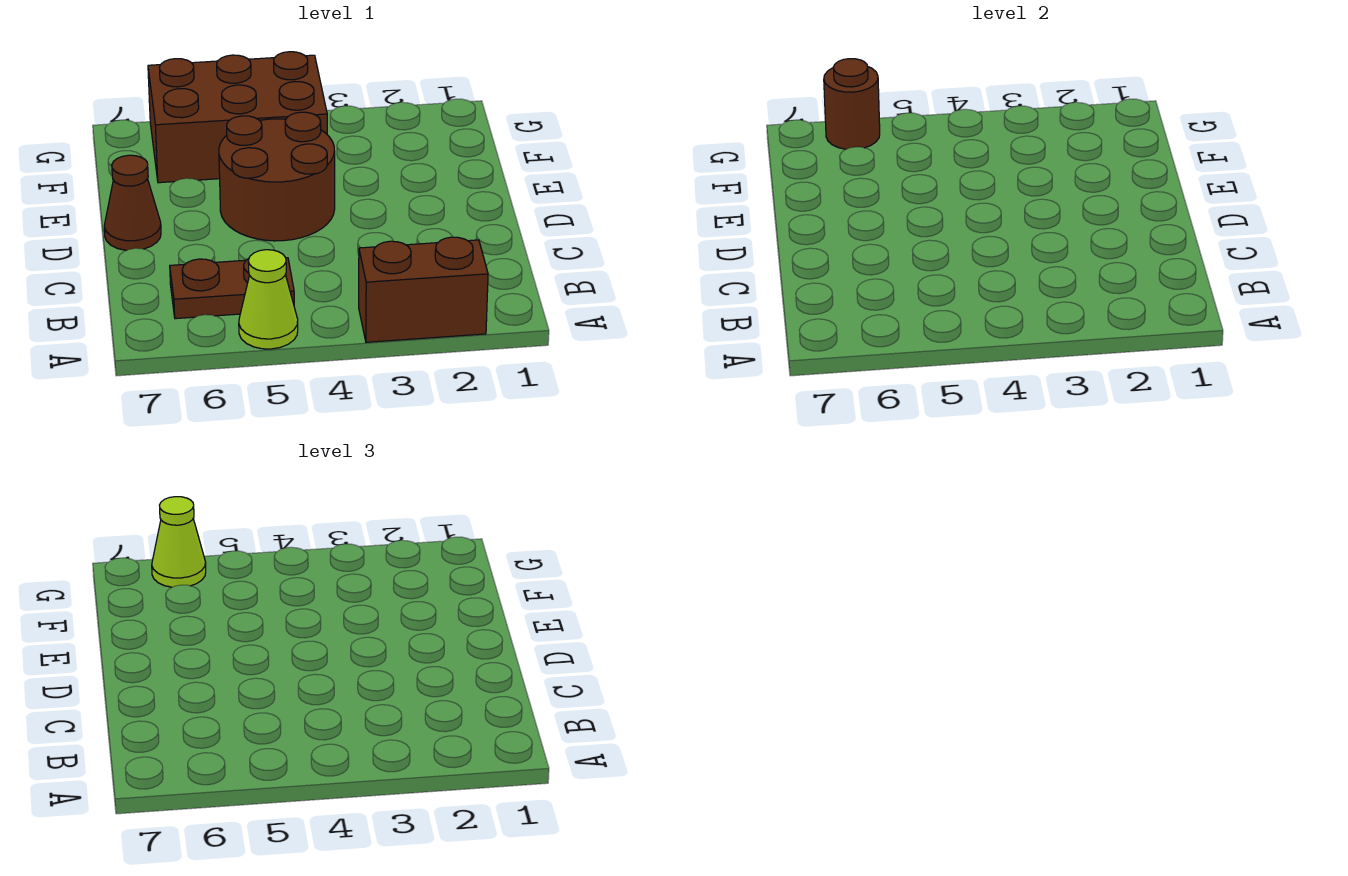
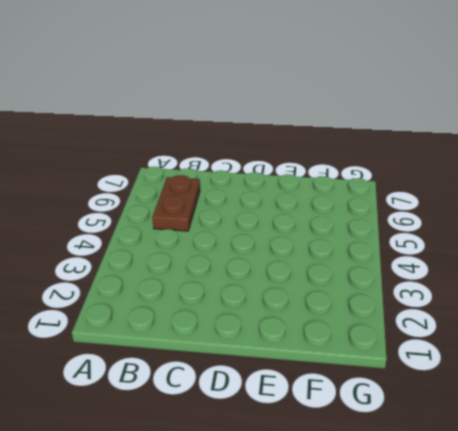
none -> brown 1x2 brick [359,237,488,342]
none -> lime 1x1 cone [239,250,298,349]

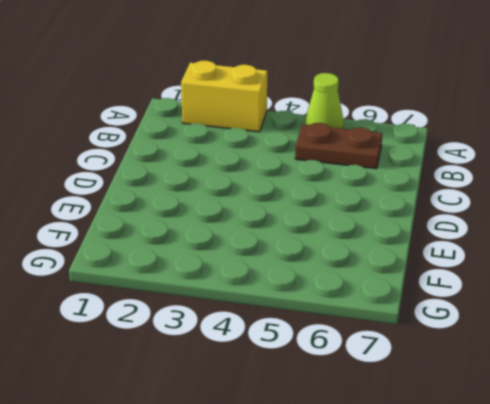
yellow 1x2 brick [181,61,267,132] -> brown 1x2 brick [359,237,488,342]
none -> brown 2x2 round brick [219,112,335,241]
none -> brown 1x1 cone [104,155,161,250]

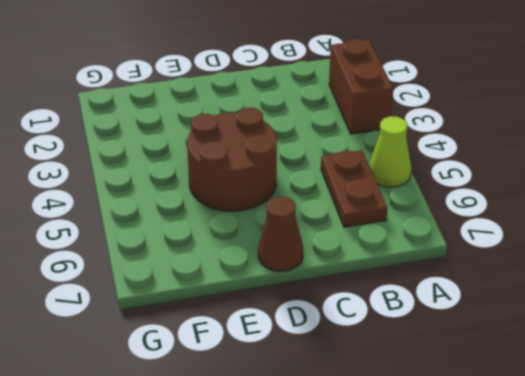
none -> brown 2x3 brick [148,52,327,183]
none -> brown 1x1 round brick [824,59,880,149]

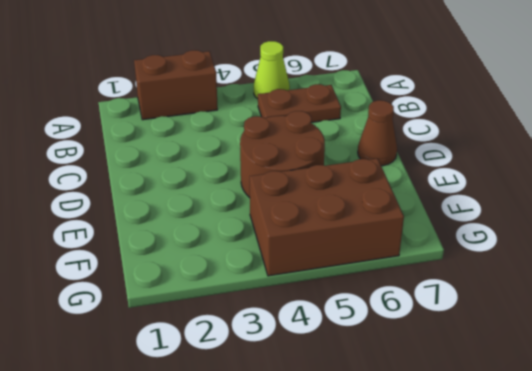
none -> brown 1x1 round brick [824,59,880,149]
none -> lime 1x1 cone [152,497,206,587]

